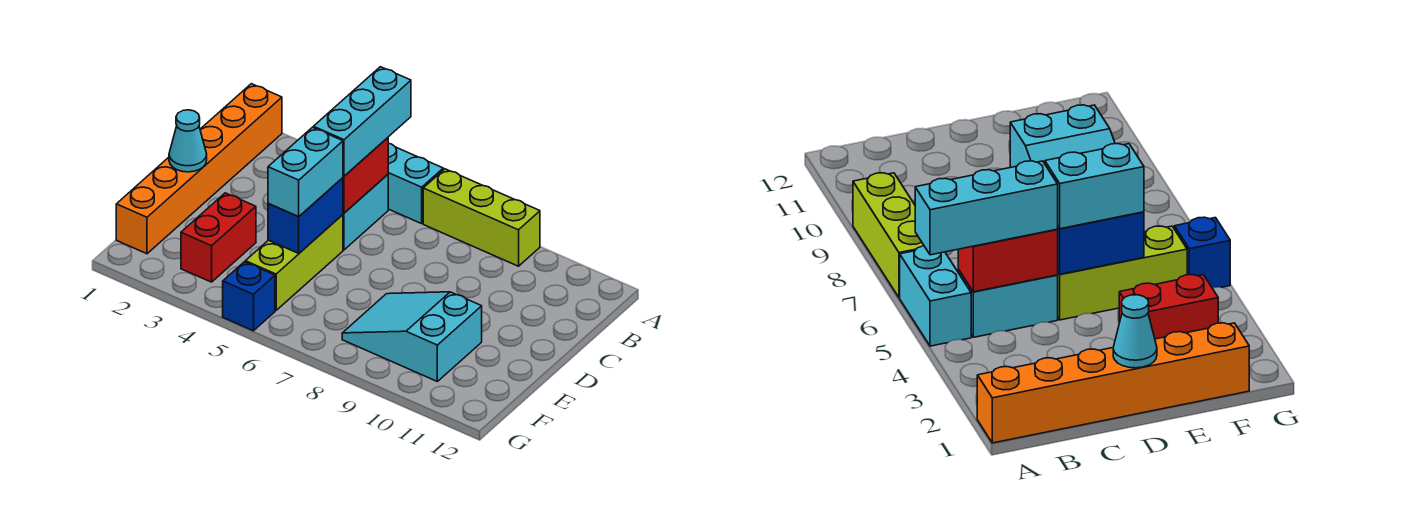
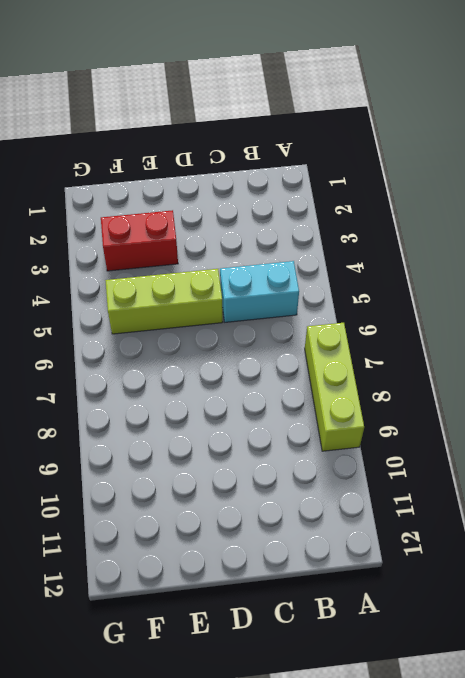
none -> orange 1x6 brick [116,84,282,254]
none -> cyan 1x2 brick [388,143,443,224]
none -> cyan 2x3 slope [342,292,482,381]

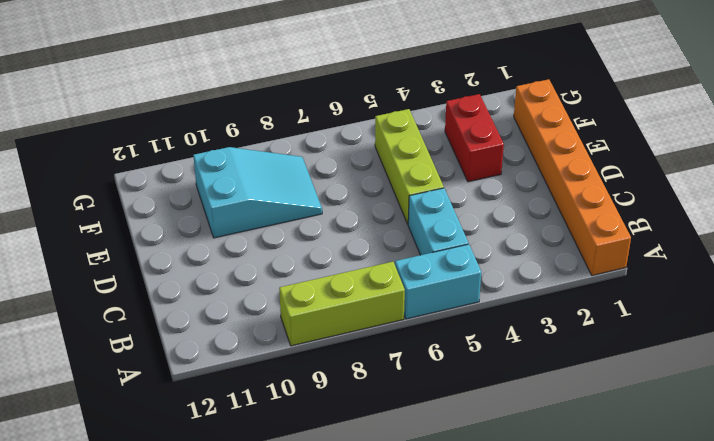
none -> blue 1x1 brick [223,262,275,331]
none -> red 1x2 brick [343,138,388,213]
none -> cyan 1x1 cone [169,110,207,172]

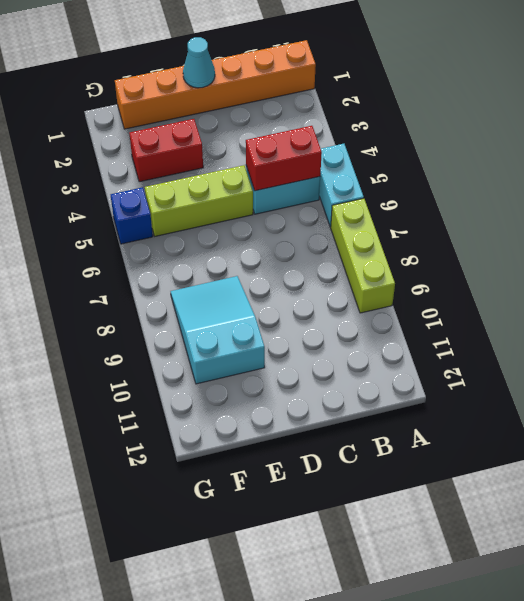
none -> blue 1x2 brick [268,178,343,253]
none -> cyan 1x3 brick [313,67,411,176]
none -> cyan 1x2 brick [268,127,343,216]

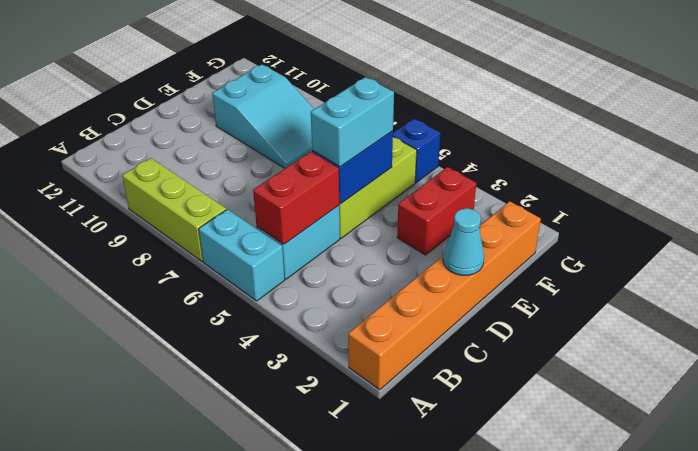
none -> cyan 1x3 brick [313,67,411,176]

